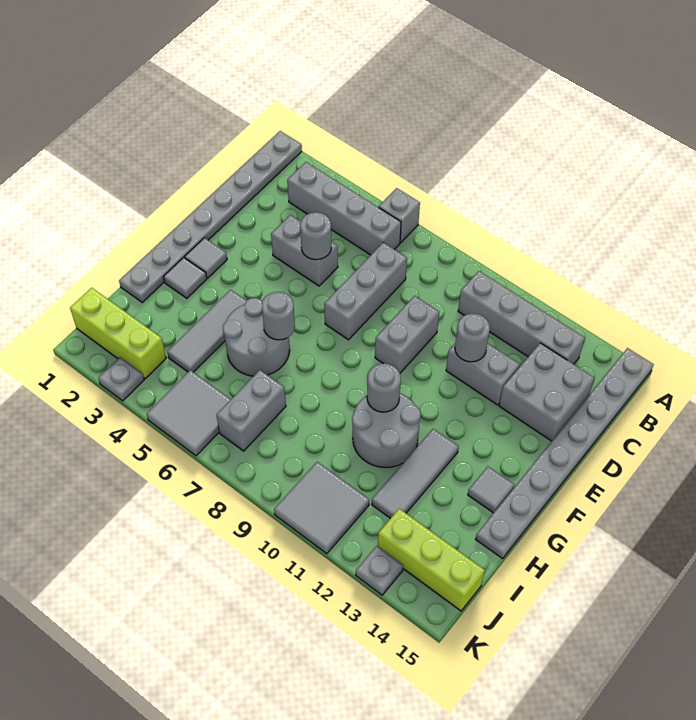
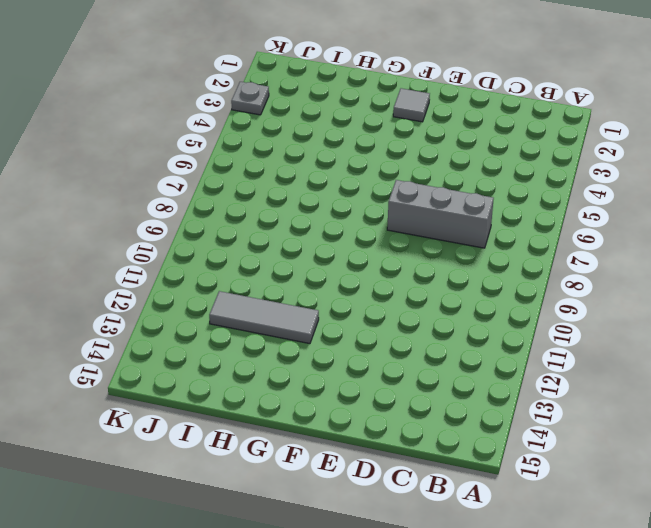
none -> grey 1x8 plate [119,131,302,302]
none -> grey 1x1 brick [379,188,420,243]
none -> grey 1x8 plate [476,348,654,559]

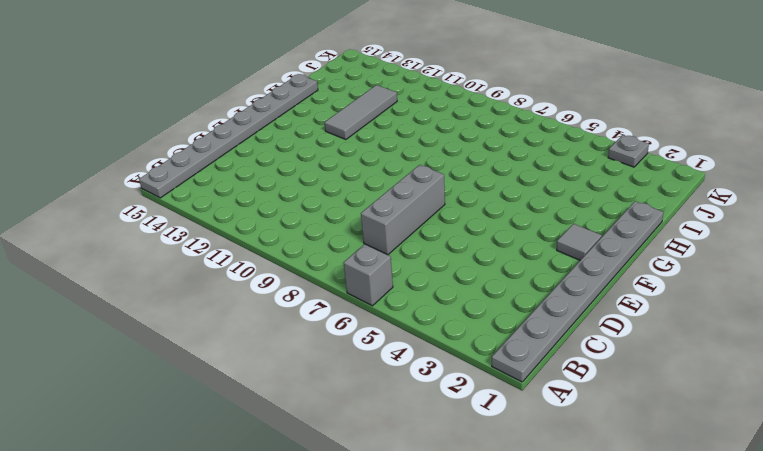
none -> grey 1x4 brick [287,162,401,255]
none -> grey 1x4 brick [458,271,585,364]
none -> grey 2x2 brick [499,343,594,441]

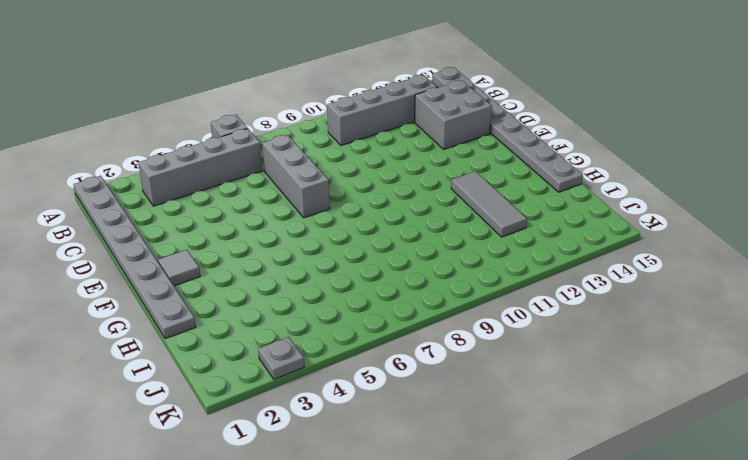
none -> grey 1x2 brick [271,215,338,286]
none -> grey 1x2 brick [375,296,439,373]
none -> grey 1x2 brick [446,343,520,405]

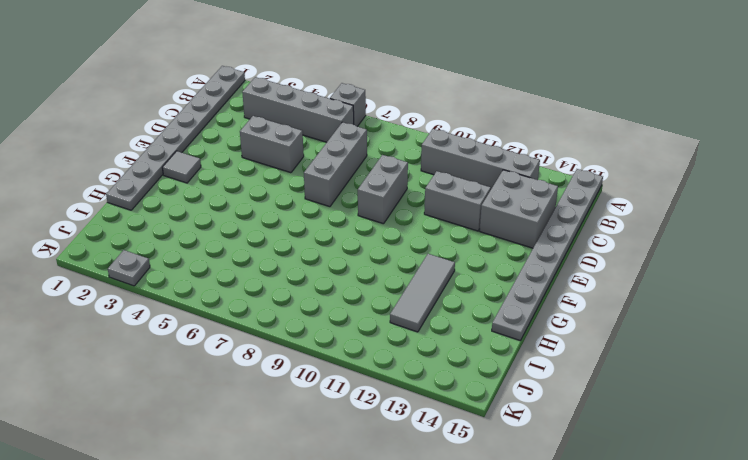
none -> grey 1x1 tile [164,257,207,298]
none -> grey 1x3 tile [167,290,247,372]
none -> grey 2x2 round brick [223,298,290,376]

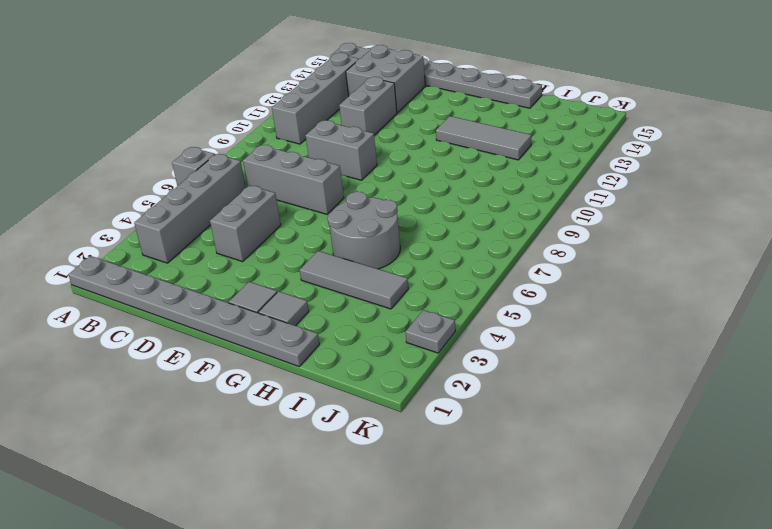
none -> grey 2x2 round brick [352,393,421,467]
none -> grey 1x1 tile [468,467,514,513]
none -> grey 1x2 brick [216,370,286,451]

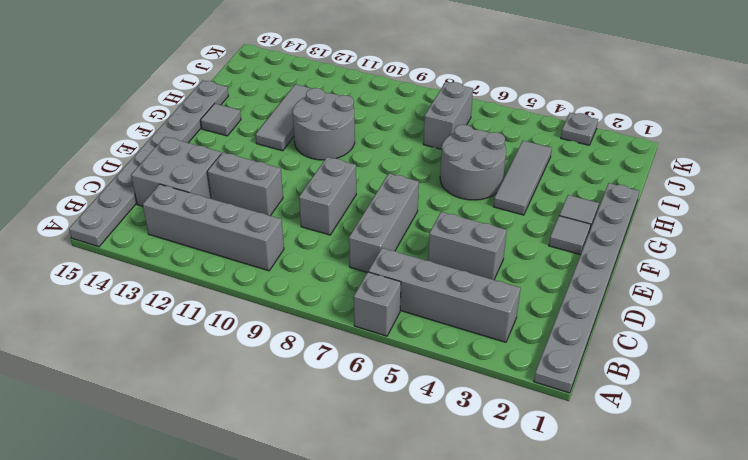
none -> lime 1x3 brick [70,288,166,379]
none -> grey 2x2 tile [147,370,231,456]
none -> grey 2x2 tile [274,462,369,554]

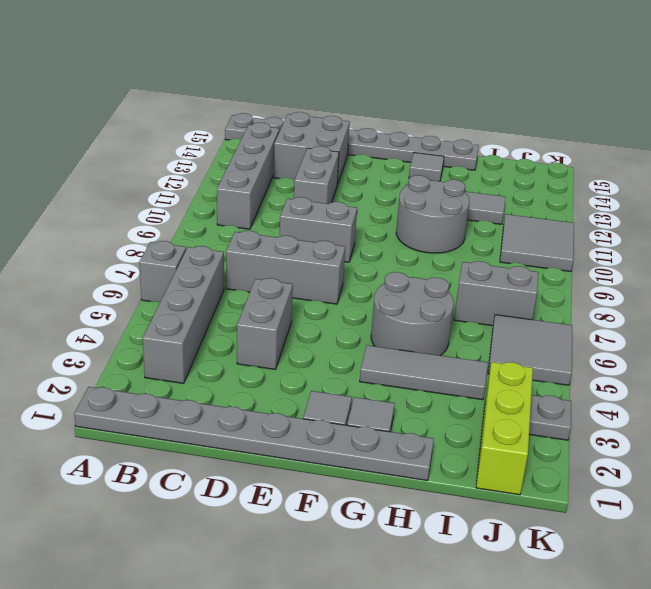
none -> lime 1x3 brick [378,509,485,611]
none -> grey 1x1 plate [356,546,403,595]
none -> grey 1x1 round brick [300,212,331,260]

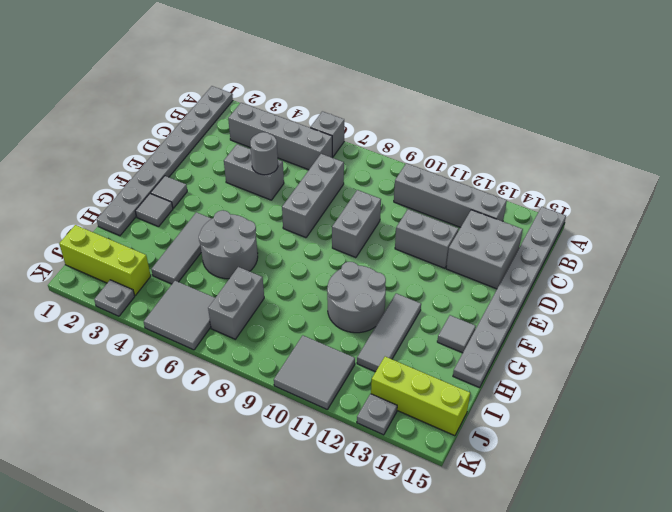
none -> grey 1x1 round brick [455,314,490,362]
none -> grey 1x1 round brick [262,292,295,340]
none -> grey 1x1 round brick [367,363,401,412]

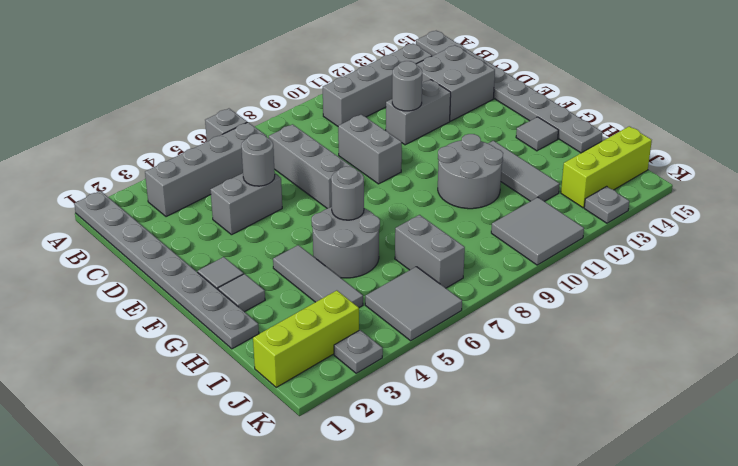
none -> grey 1x1 round brick [367,363,401,412]

